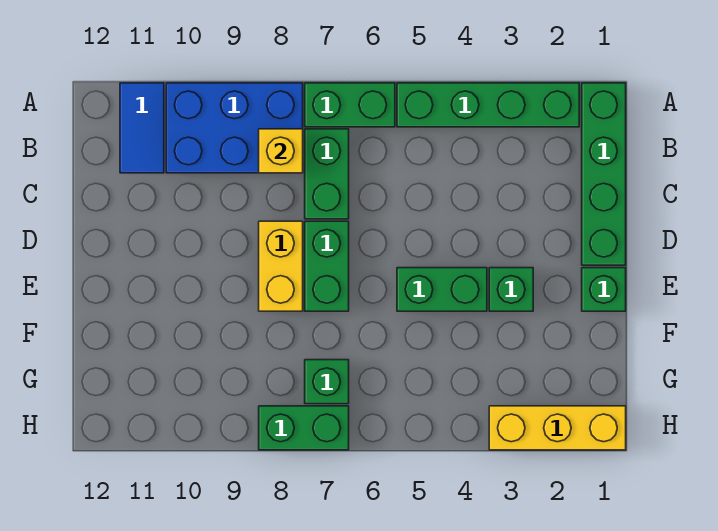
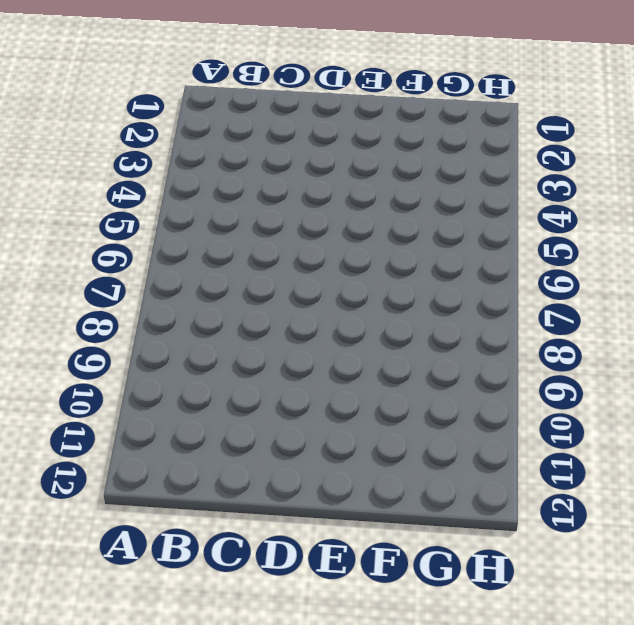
none -> green 1x4 brick [582,83,626,265]
none -> green 1x4 brick [397,83,579,127]
none -> green 1x2 brick [305,83,395,127]

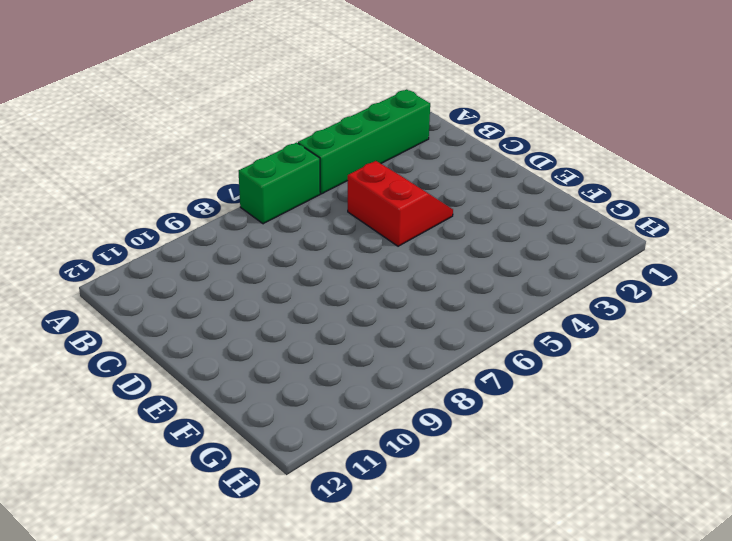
red 2x2 slope [348,161,453,246] -> none
none -> green 1x4 brick [582,83,626,265]
none -> blue 2x3 brick [166,83,303,173]
none -> blue 1x2 tile [120,83,164,173]

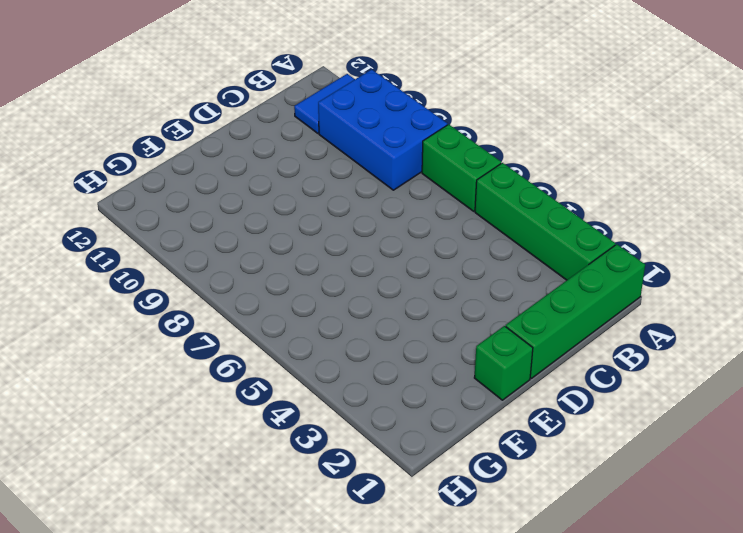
none -> green 1x2 brick [305,129,349,219]
none -> green 1x2 brick [305,221,349,311]
none -> yellow 1x2 brick [259,221,303,311]

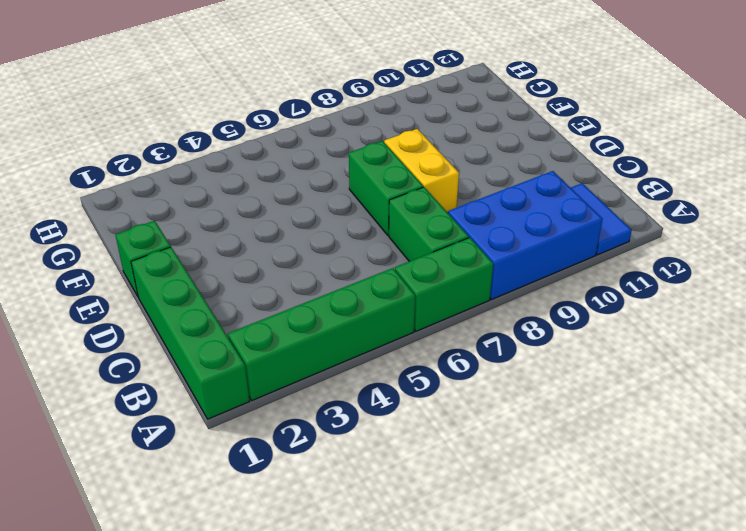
none -> green 1x1 brick [489,268,533,311]
none -> green 1x2 brick [397,268,487,311]
none -> green 1x1 brick [305,360,349,404]

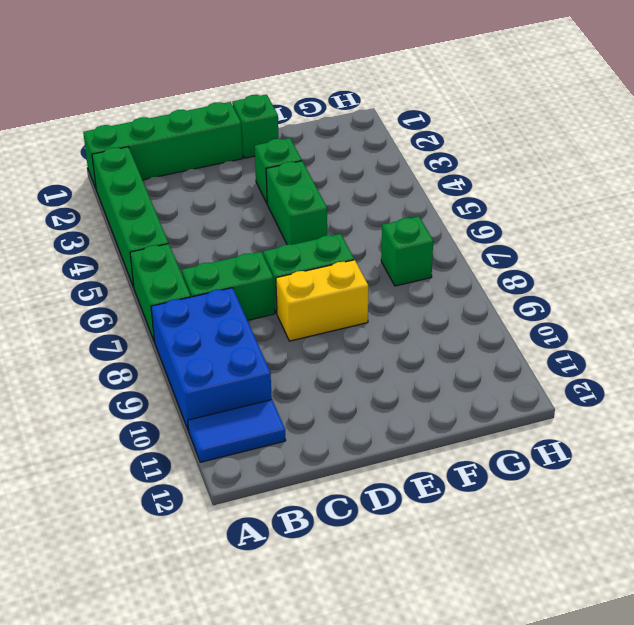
none -> yellow 1x3 brick [489,406,626,450]
none -> green 1x2 brick [259,406,349,450]
none -> yellow 1x1 brick [259,129,303,173]

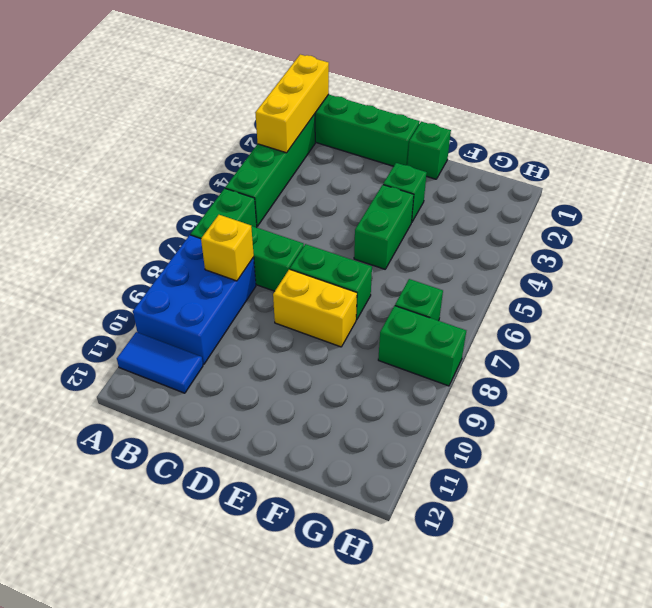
yellow 1x3 brick [255,54,329,153] -> yellow 1x3 brick moved to [489,406,626,450]
green 1x2 brick [378,306,466,386] -> green 1x2 brick turned to [259,406,349,450]

